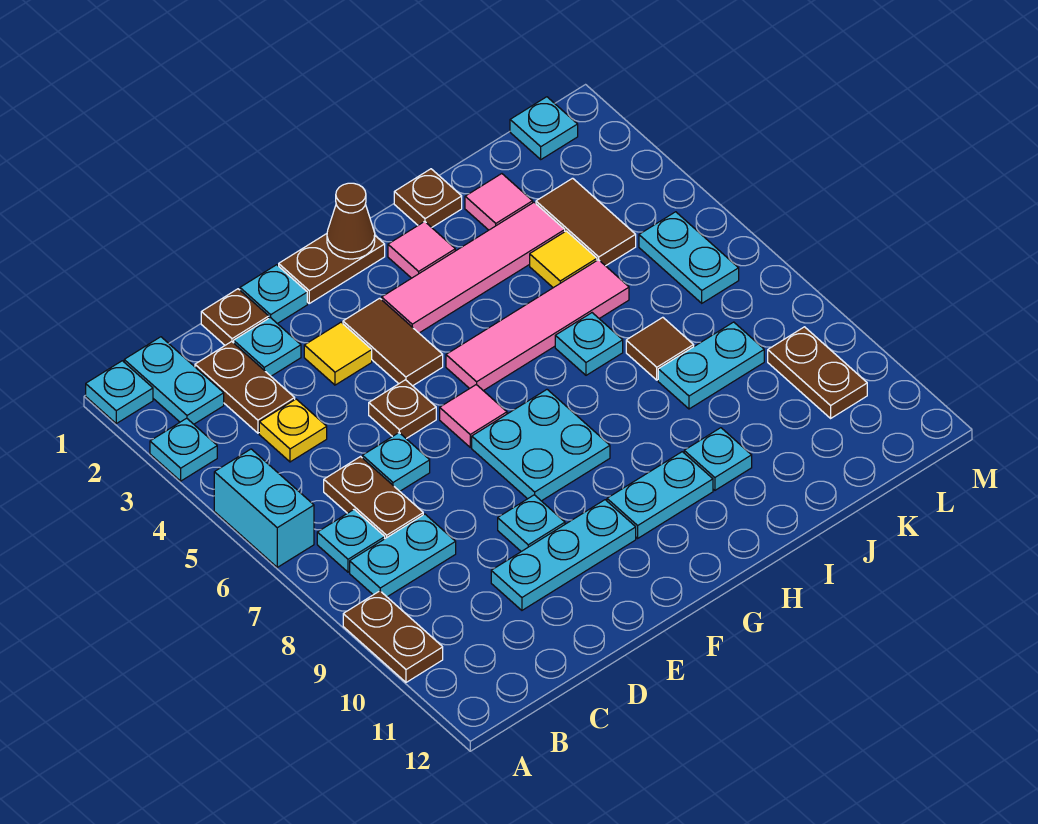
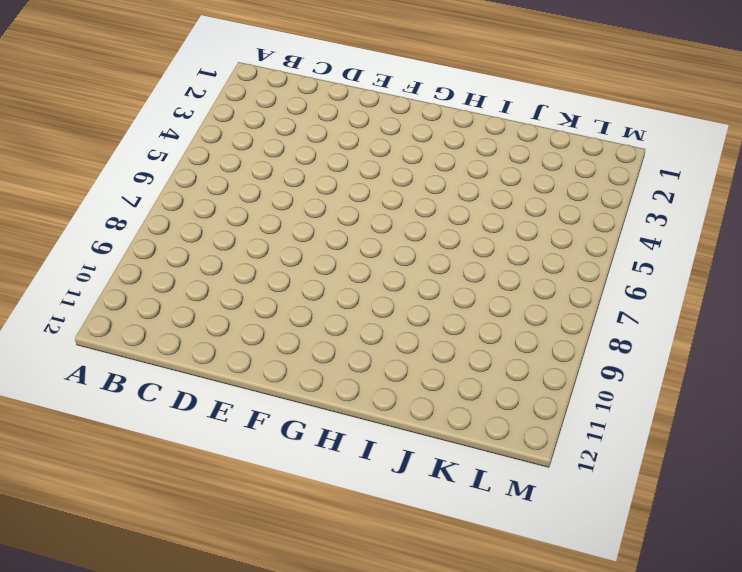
none -> cyan 1x1 plate [86,361,153,423]
none -> cyan 1x1 plate [150,418,217,481]
none -> cyan 1x2 brick [214,449,314,567]
none -> brown 1x2 plate [343,591,443,682]

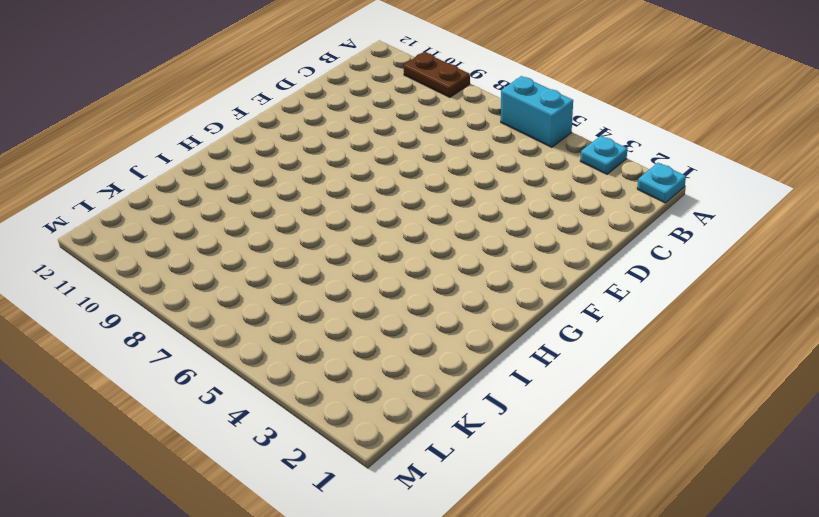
none -> cyan 1x2 plate [124,337,224,424]
none -> cyan 1x1 plate [317,510,385,572]
none -> cyan 1x2 plate [350,514,456,597]
none -> brown 1x2 plate [195,342,295,433]

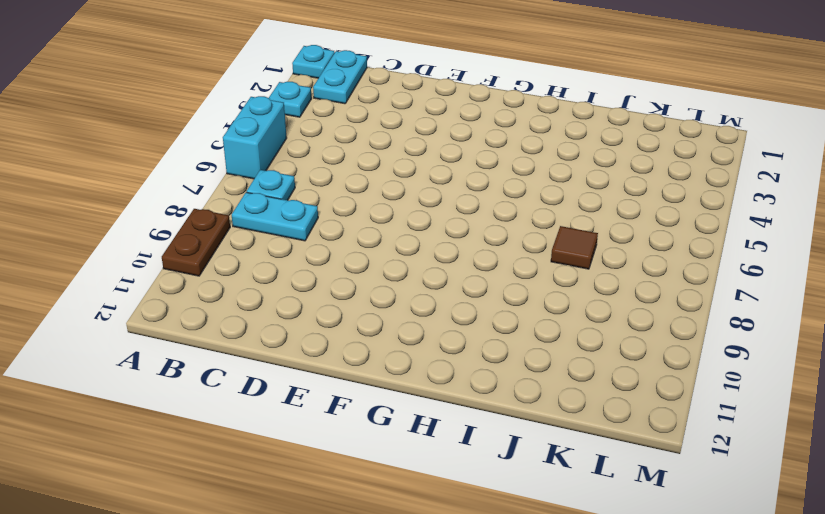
none -> brown 1x2 plate [195,342,295,433]
none -> yellow 1x1 plate [259,399,327,462]
none -> brown 1x2 plate [324,457,423,539]
none -> brown 1x1 plate [201,289,269,345]

